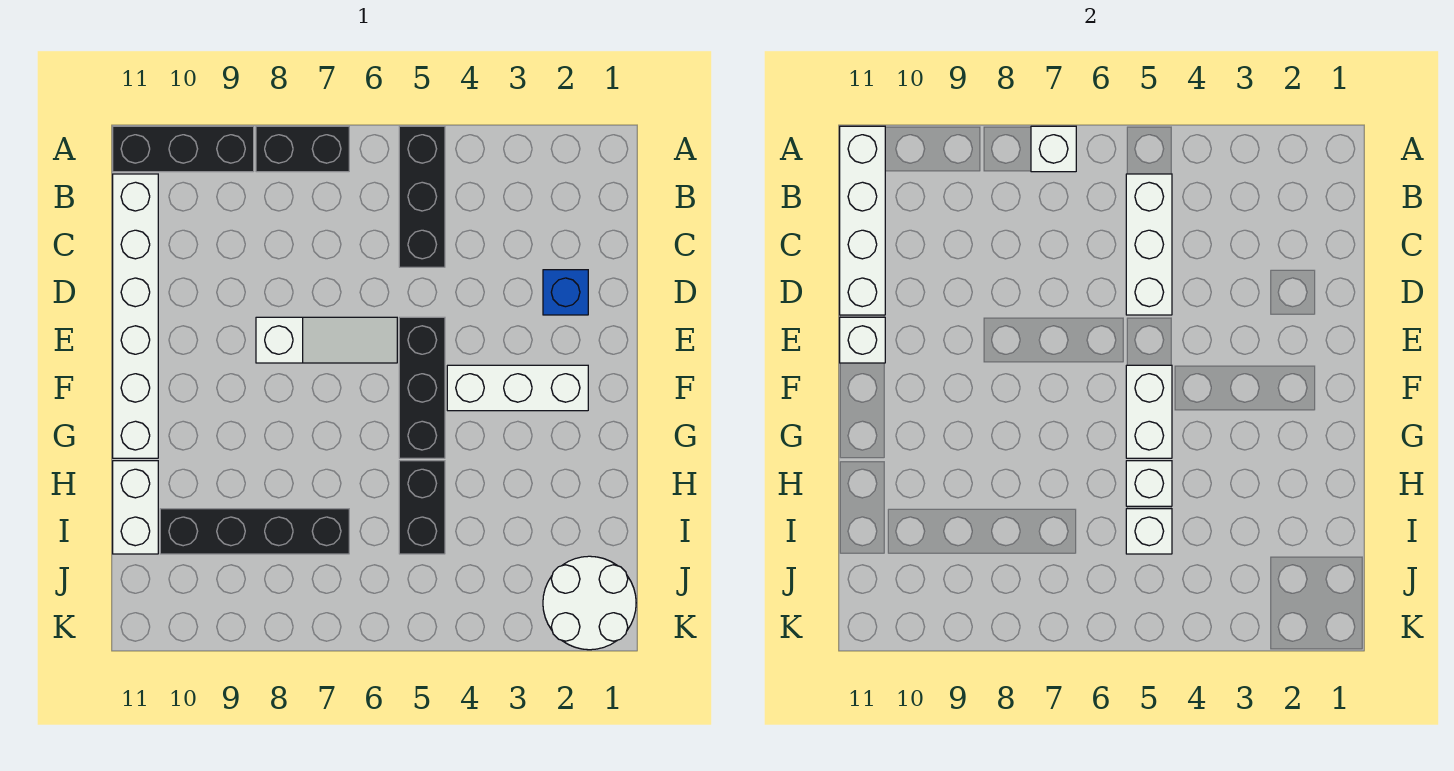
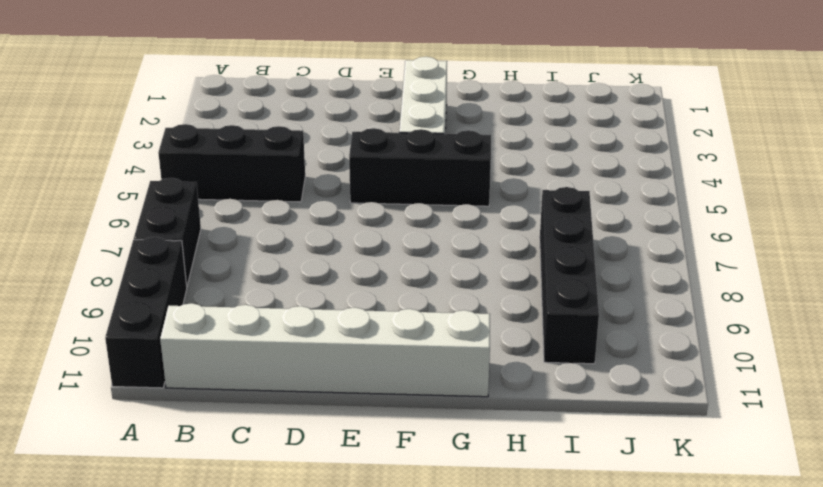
none -> blue 1x1 brick [543,270,588,315]
none -> white 1x3 slope [256,317,397,363]
none -> black 1x2 brick [399,461,445,554]

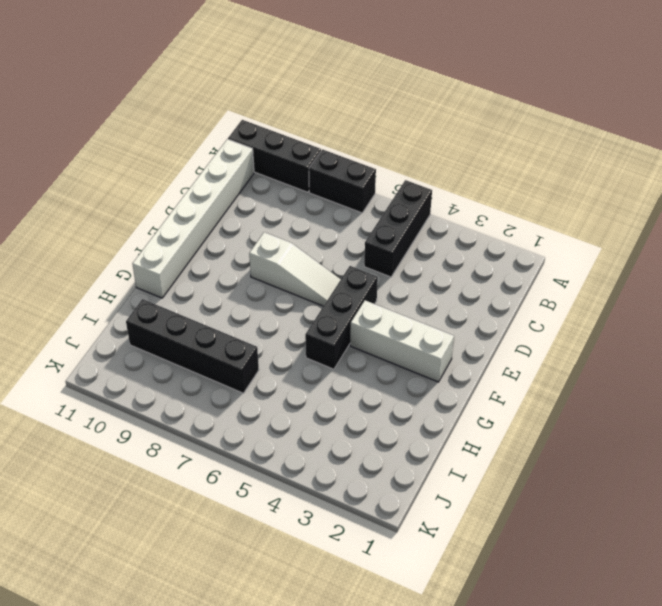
none -> blue 1x1 brick [543,270,588,315]
none -> black 1x2 brick [399,461,445,554]
none -> white 1x2 brick [113,461,158,554]

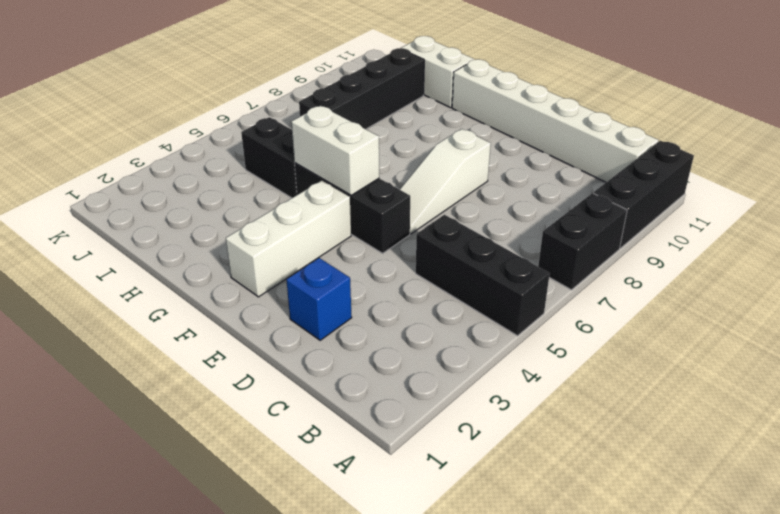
none -> white 2x2 round brick [543,556,636,650]
none -> white 1x1 brick [1031,126,1076,172]
none -> white 1x4 brick [840,126,885,315]

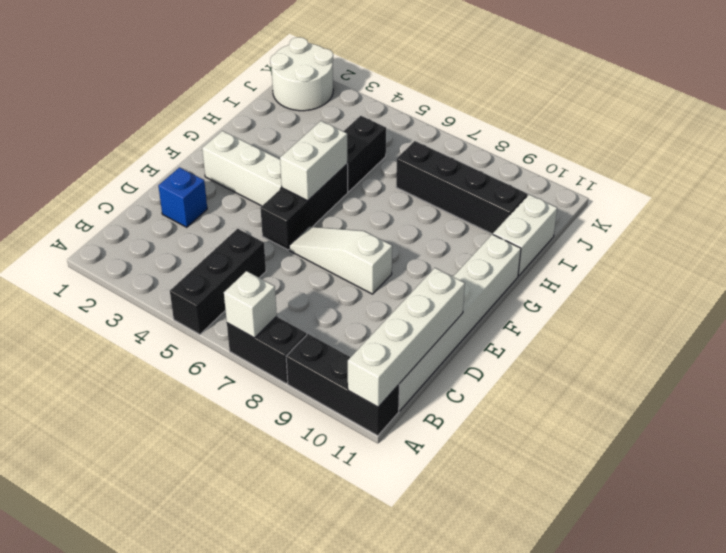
none -> white 1x3 brick [1126,174,1172,315]
none -> white 1x1 brick [840,317,885,363]
none -> white 1x1 brick [1126,461,1172,506]

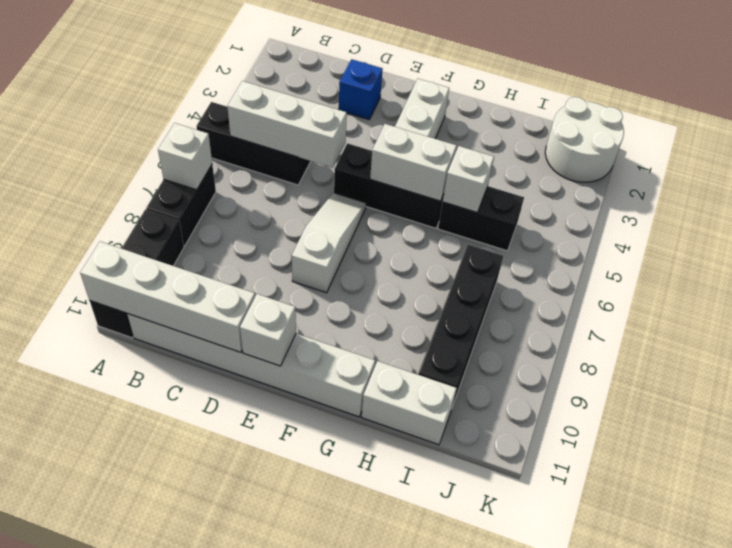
none -> white 1x1 brick [1126,509,1172,554]

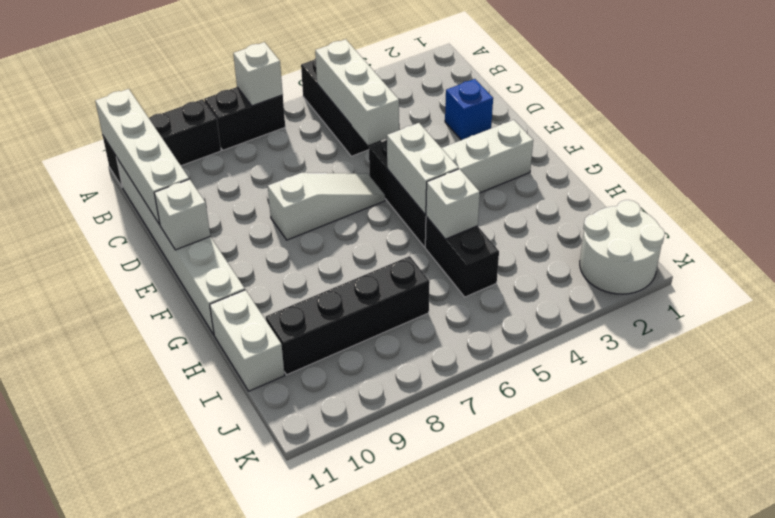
none -> white 1x1 brick [1126,509,1172,554]

